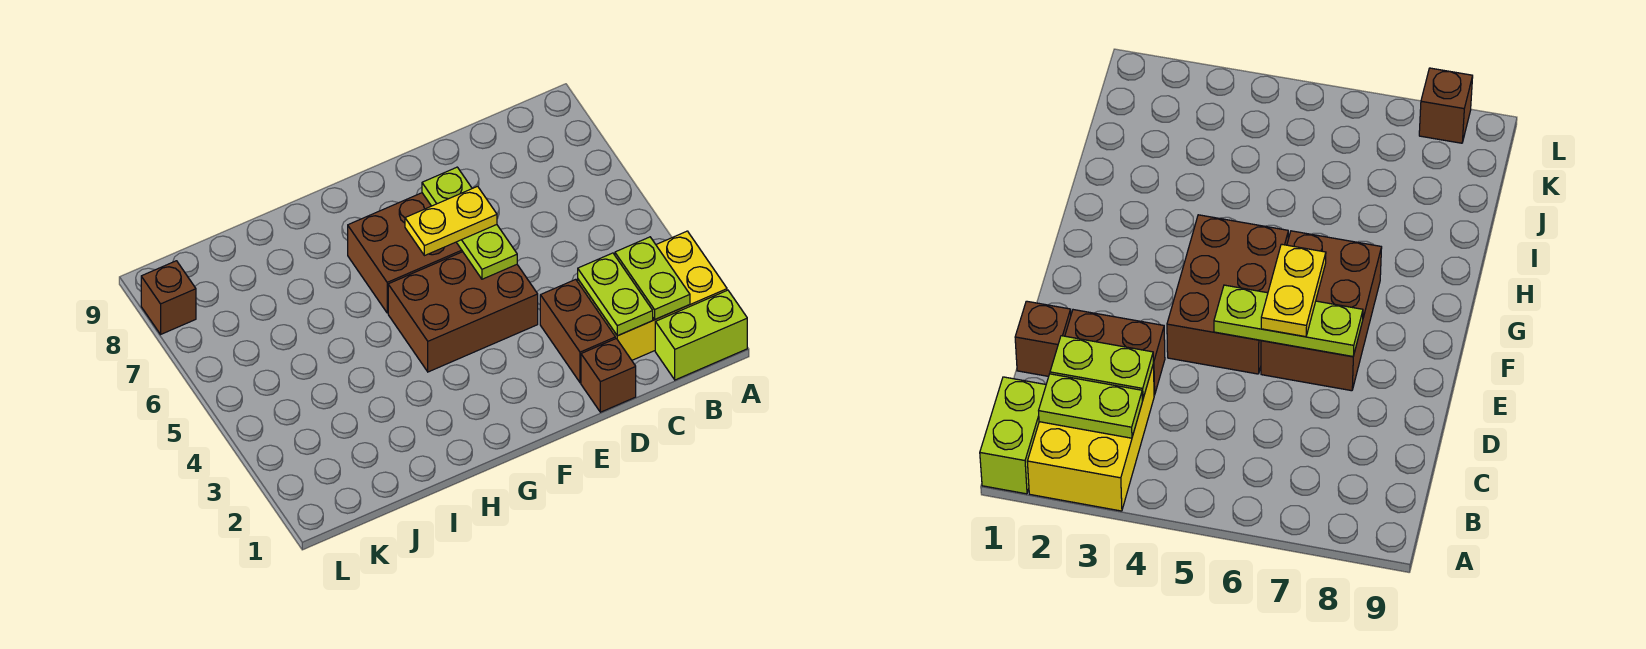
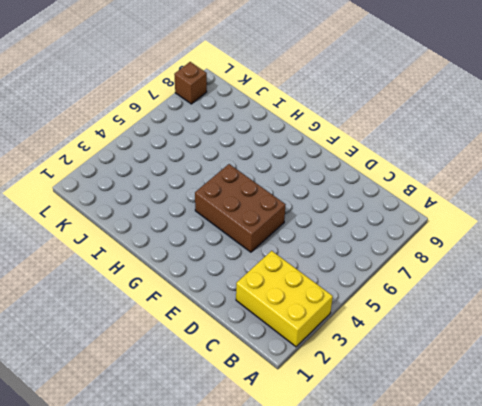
none -> lime 1x2 brick [655,290,747,380]
none -> brown 1x1 brick [581,339,636,412]

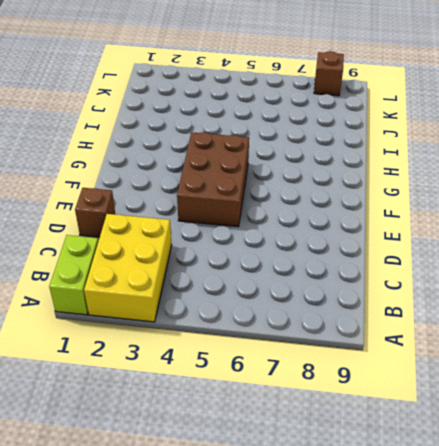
none -> brown 1x2 brick [540,279,616,383]
none -> brown 2x3 brick [348,193,463,313]

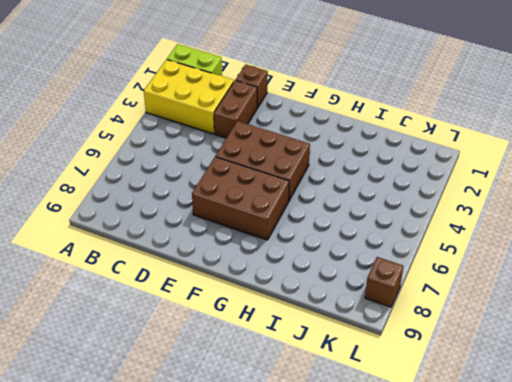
none -> lime 1x2 plate [615,237,690,319]
none -> lime 1x2 plate [578,253,653,336]

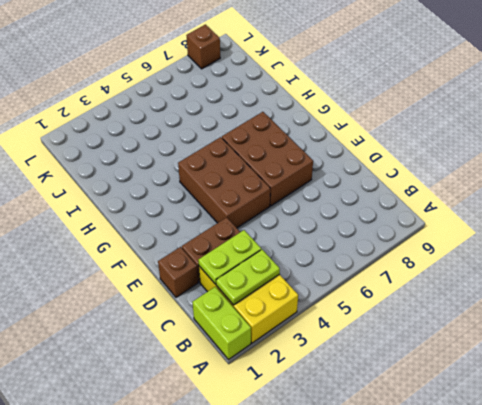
none -> lime 1x3 plate [422,167,517,279]
none -> yellow 1x2 plate [405,186,497,256]

